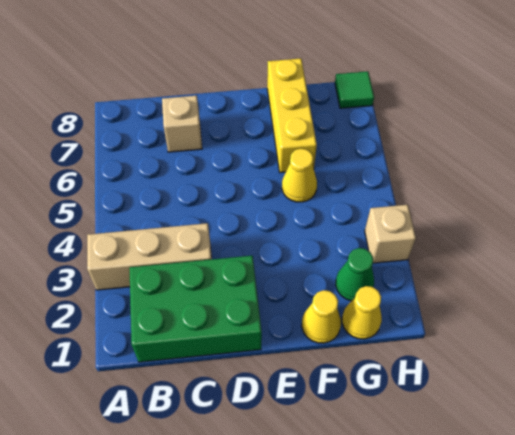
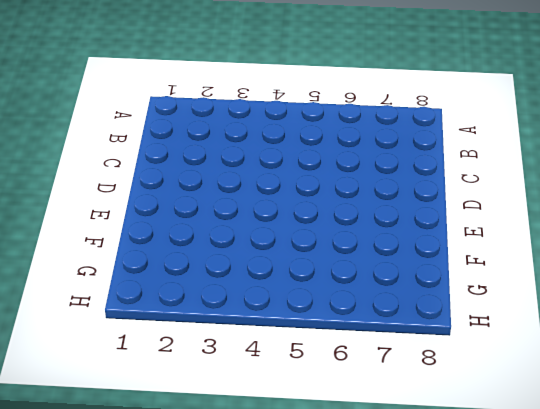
none -> tan 1x3 brick [87,223,212,290]
none -> green 2x3 brick [129,256,262,362]

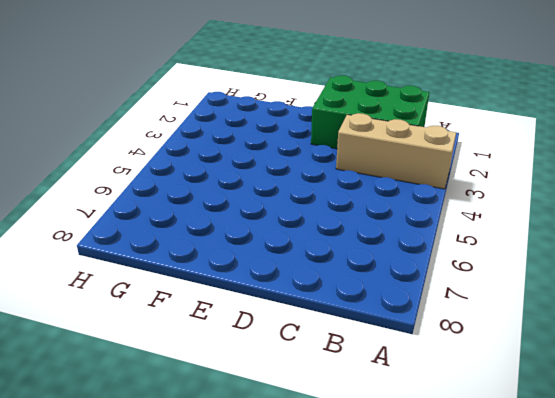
none -> tan 1x1 brick [162,95,202,152]
none -> yellow 1x1 cone [302,290,341,343]

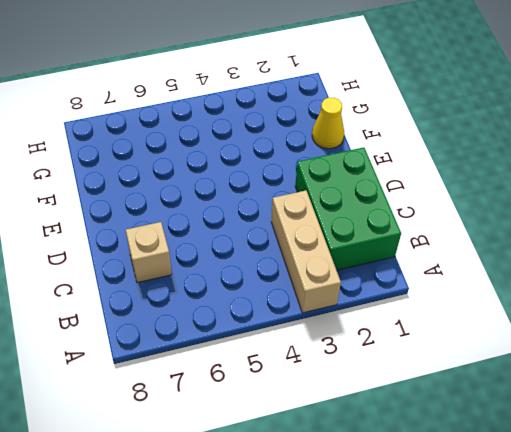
none -> yellow 1x1 cone [282,149,317,202]
none -> yellow 1x3 brick [267,58,317,172]

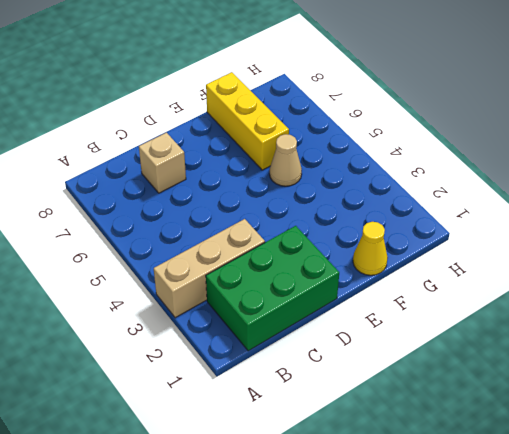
tan 1x1 cone [270,134,302,186] -> yellow 1x1 cone [282,149,317,202]
none -> yellow 1x1 cone [342,286,382,339]
none -> green 1x1 cone [336,248,374,301]

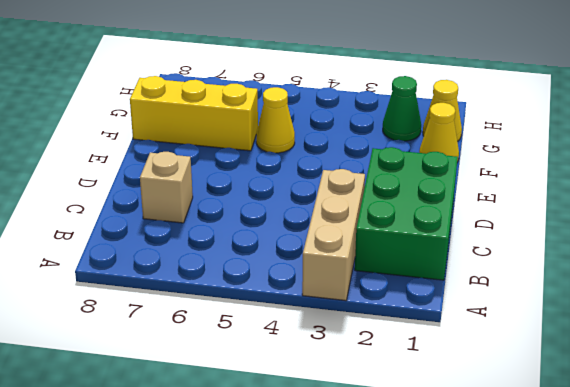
none -> tan 1x1 brick [365,205,416,263]
none -> green 1x1 tile [335,71,374,108]

